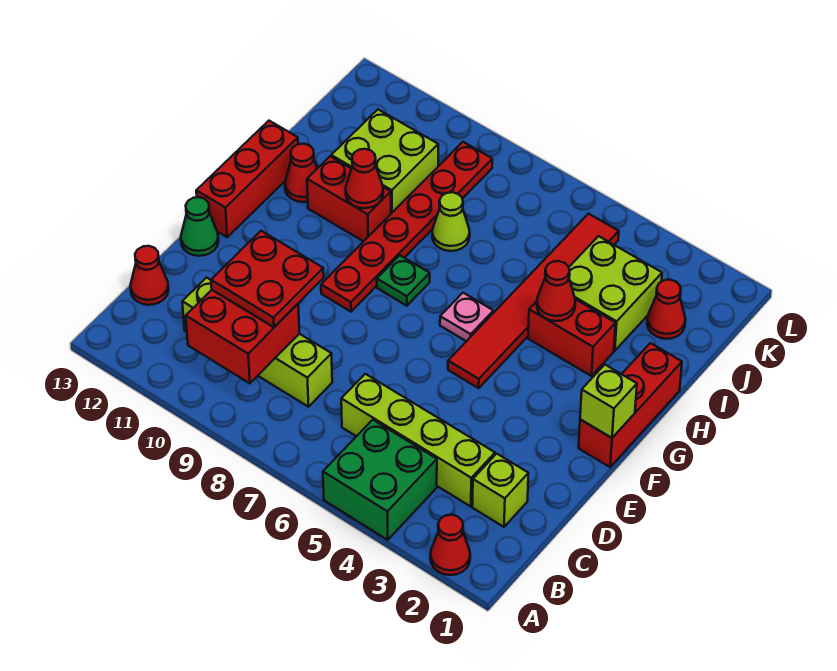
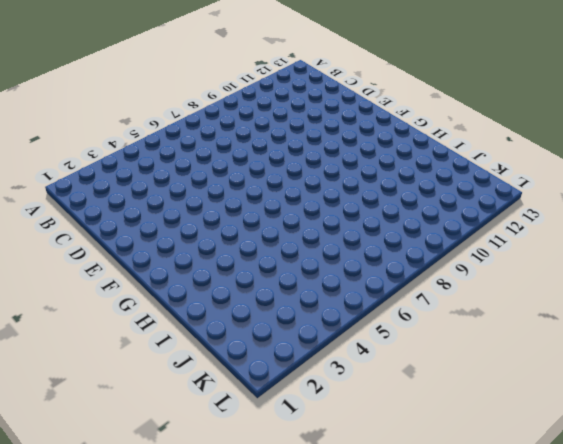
none -> red 1x1 cone [430,515,470,575]
none -> green 2x2 brick [323,420,437,540]
none -> lime 1x1 brick [472,454,529,527]

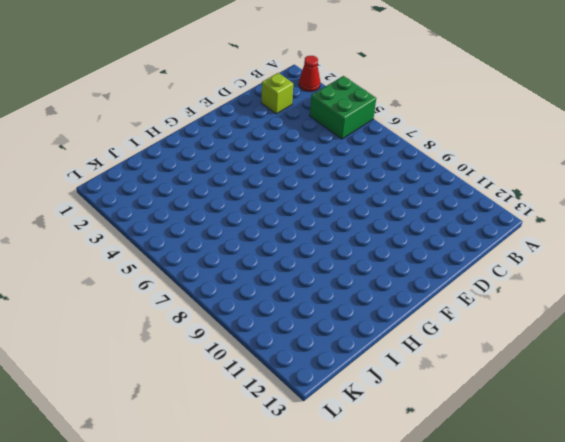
none -> lime 1x4 brick [341,374,495,507]
none -> lime 1x4 brick [182,278,332,407]
none -> red 1x1 cone [131,246,169,305]

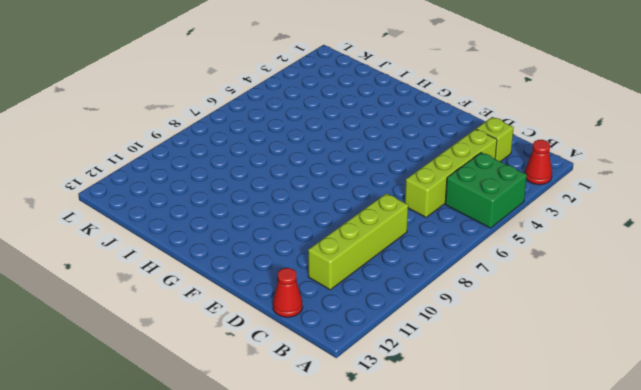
none -> green 1x1 cone [181,197,218,256]
none -> red 1x3 brick [579,343,682,467]
none -> red 1x6 tile [448,214,619,388]

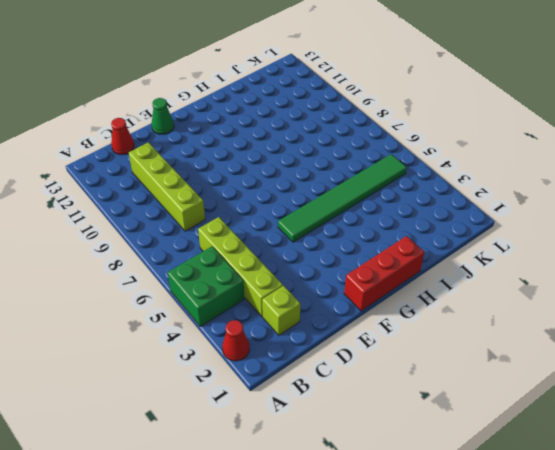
green 1x6 tile [278,154,407,242] -> red 1x6 tile [448,214,619,388]
none -> red 1x6 plate [321,142,492,312]
none -> red 1x3 brick [196,121,298,237]
none -> pink 1x1 plate [440,293,493,341]

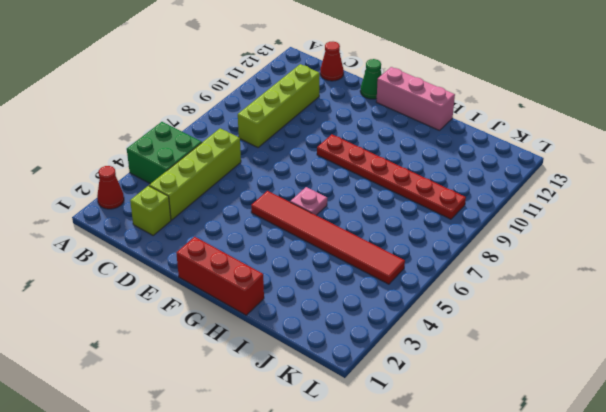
pink 1x3 brick [376,67,455,131] -> red 1x3 brick [196,121,298,237]
none -> green 1x1 plate [377,255,430,306]
none -> red 1x2 brick [528,299,616,376]
none -> red 1x2 brick [307,156,391,241]

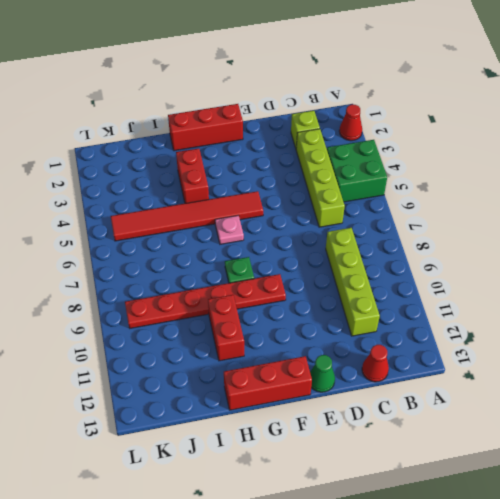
none -> red 1x1 cone [285,144,317,202]
none -> lime 2x2 brick [569,236,662,351]
none -> lime 1x1 cone [432,192,470,251]

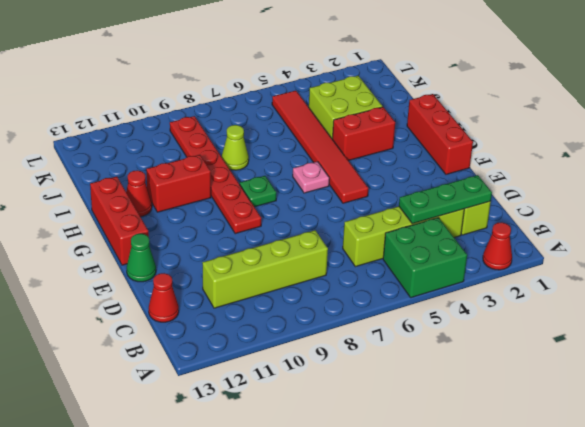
green 1x3 plate [399,175,492,224] -> none
none -> lime 2x2 brick [331,110,438,213]
none -> red 1x1 cone [647,280,685,339]
none -> red 2x2 brick [186,290,300,383]

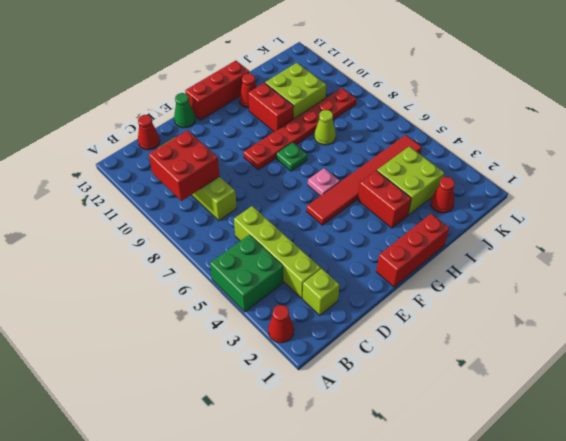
none -> lime 1x1 brick [580,365,637,438]
none -> red 1x1 cone [537,261,575,321]
none -> red 1x1 cone [346,149,383,208]

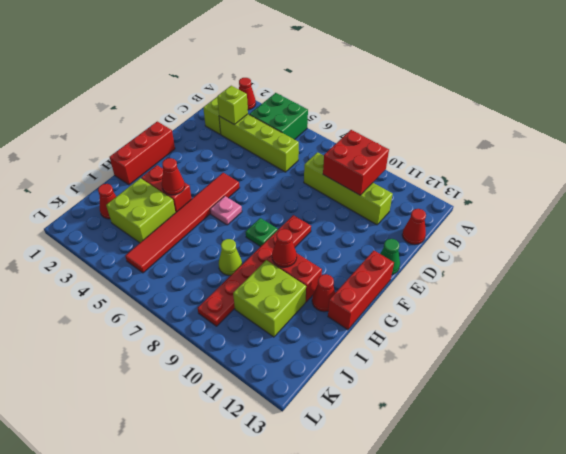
lime 1x1 brick [217,86,248,124] -> lime 1x1 brick moved to [580,365,637,438]
none -> red 2x2 plate [211,231,324,327]

